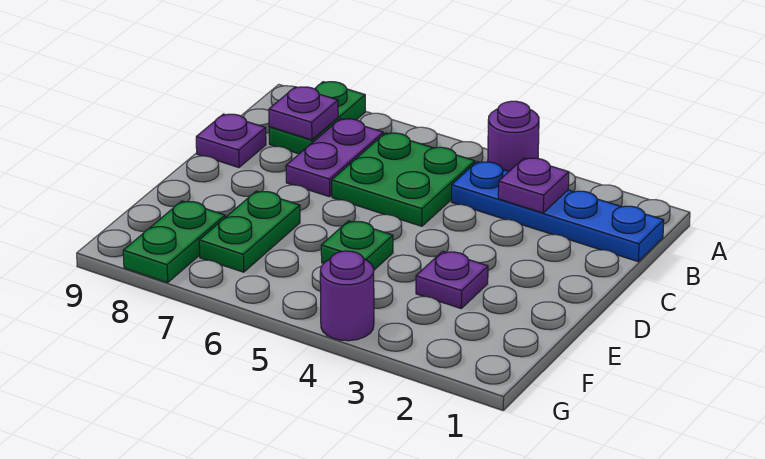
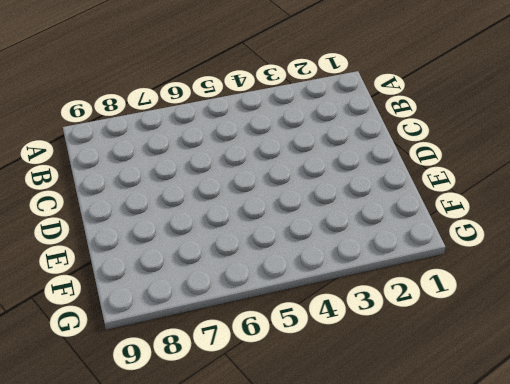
none -> purple 1x1 round brick [488,101,539,171]
none -> green 1x2 plate [269,82,365,154]
none -> blue 1x4 plate [451,162,664,261]

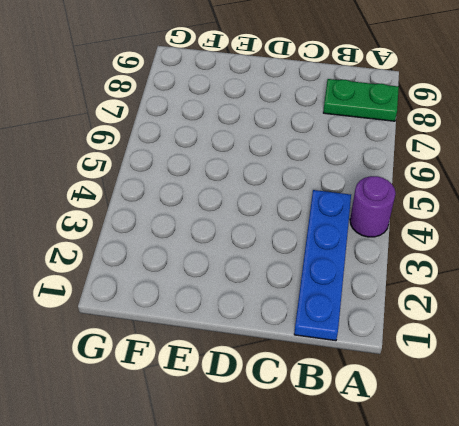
none -> green 2x2 plate [332,133,475,226]
none -> purple 1x2 plate [286,119,383,197]
none -> purple 1x1 plate [196,114,266,167]

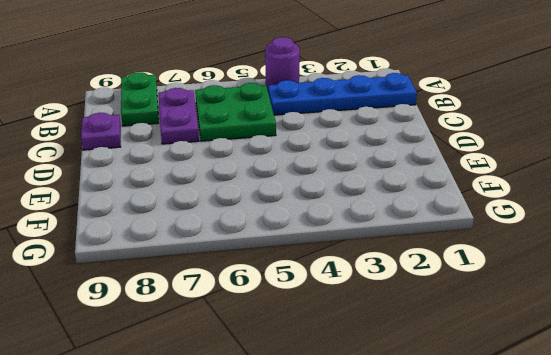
none -> purple 1x1 plate [416,251,488,308]
none -> green 1x1 plate [321,221,393,270]
none -> green 1x2 plate [199,191,300,272]

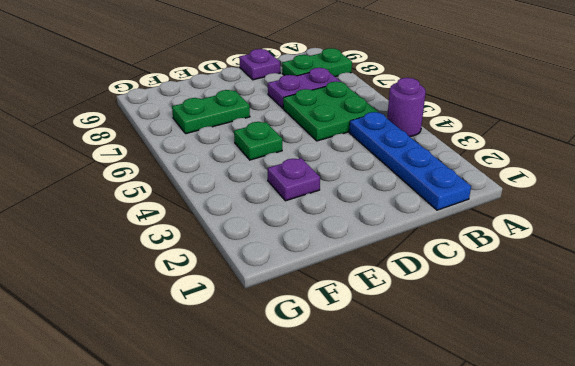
none -> green 1x2 plate [123,201,225,283]
none -> purple 1x1 round brick [320,251,374,341]
none -> purple 1x1 plate [498,158,569,213]

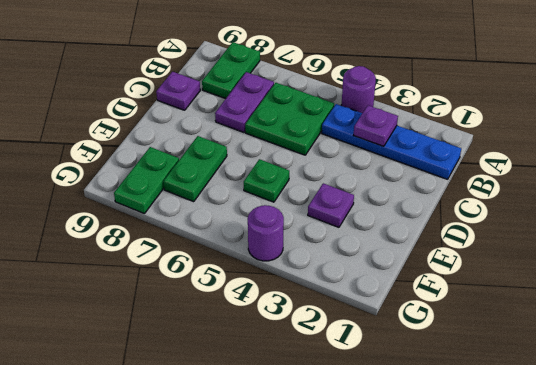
none -> purple 1x1 plate [269,87,338,140]

